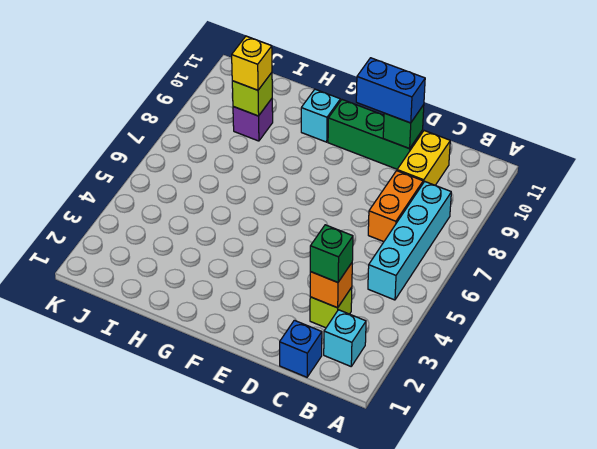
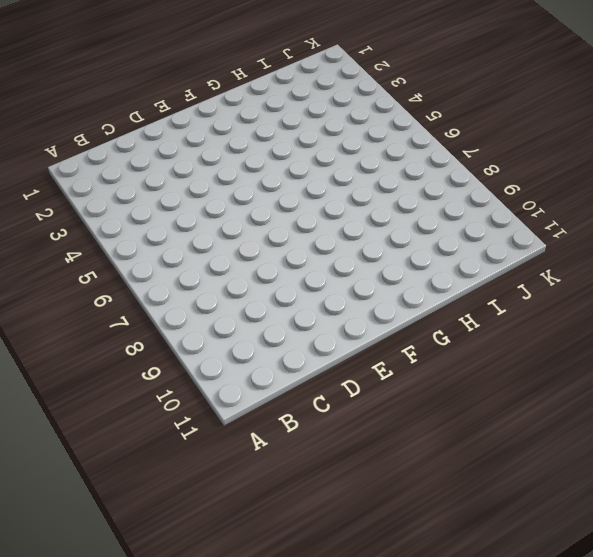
none -> cyan 1x1 brick [324,310,366,366]
none -> cyan 1x4 brick [368,182,451,300]
none -> blue 1x1 brick [280,320,322,377]

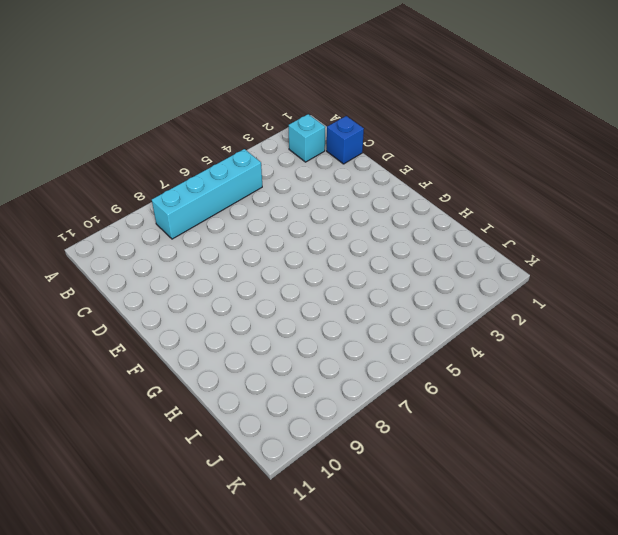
none -> lime 1x1 brick [310,287,352,328]
none -> orange 1x2 brick [368,171,423,242]
none -> yellow 1x2 brick [397,131,450,185]

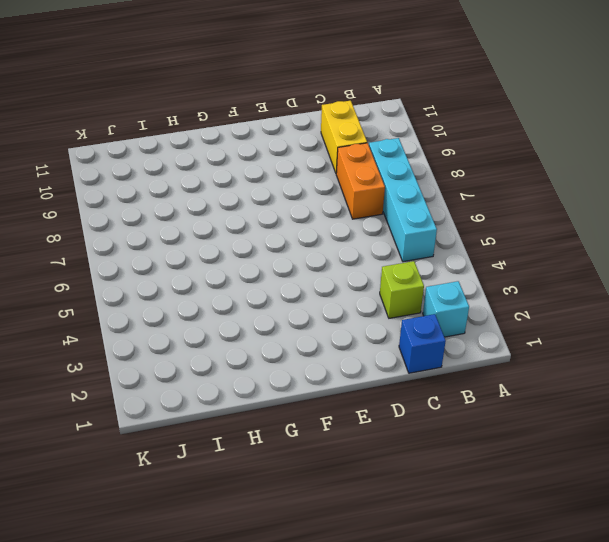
none -> green 1x3 brick [328,100,423,169]
none -> cyan 1x1 brick [301,89,340,142]
none -> purple 1x1 brick [233,99,273,141]

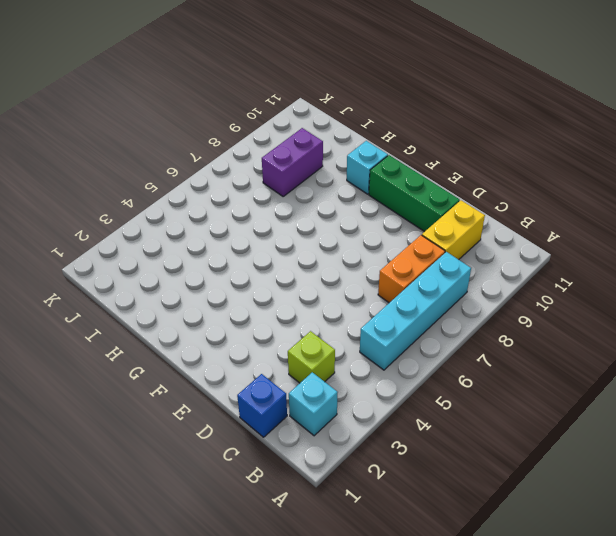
purple 1x2 brick [262,128,323,196] -> purple 1x1 brick [233,99,273,141]
none -> orange 1x1 brick [310,263,352,308]
none -> green 1x1 brick [383,105,424,149]
none -> lime 1x1 brick [232,73,272,116]

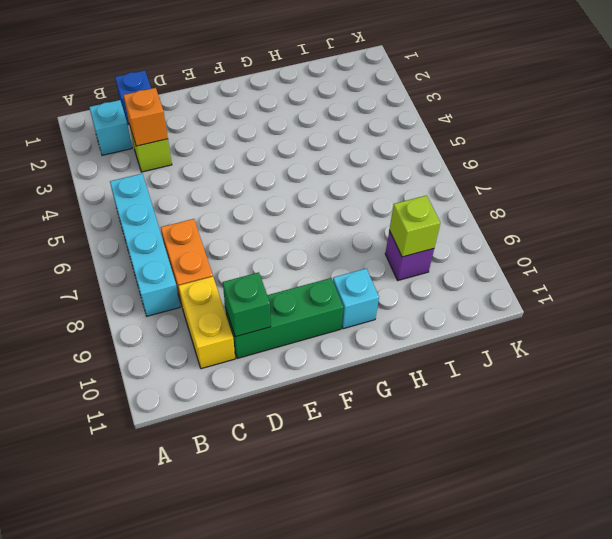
none -> green 1x1 brick [310,225,353,282]
none -> blue 1x2 brick [356,58,425,123]
none -> yellow 1x1 brick [232,36,272,90]

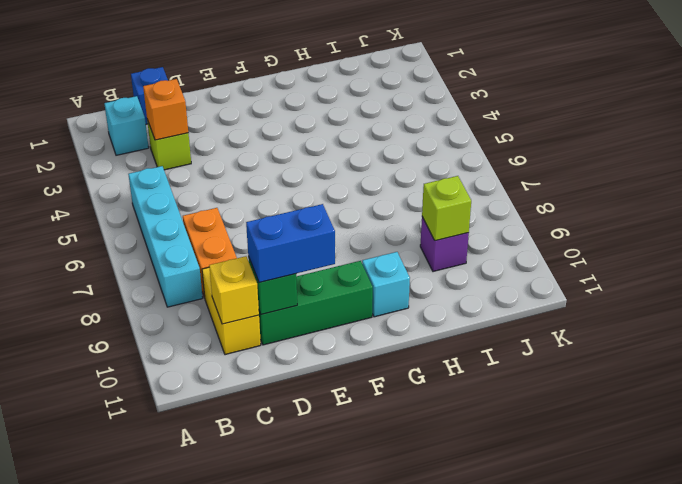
yellow 1x1 brick [209,256,259,324] -> yellow 1x1 brick moved to [232,36,272,90]
none -> green 1x1 brick [310,225,353,282]

